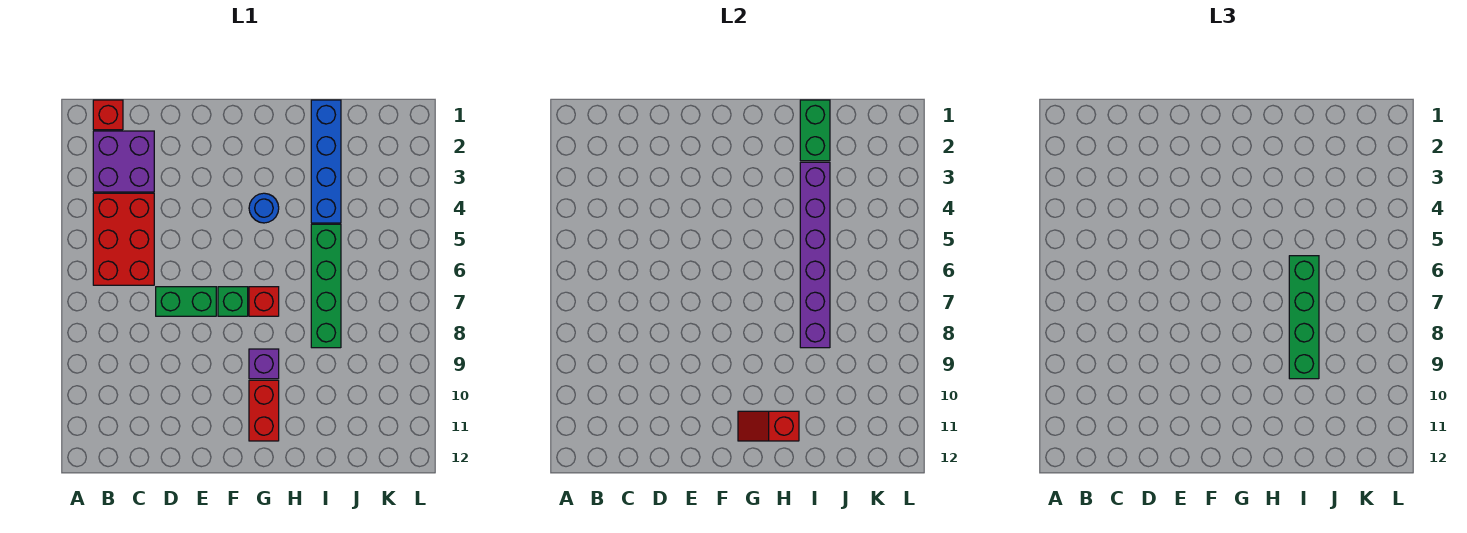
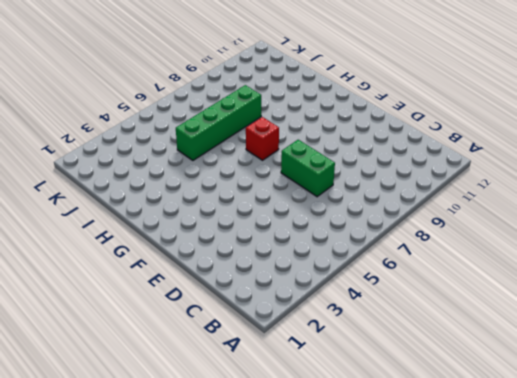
none -> red 1x1 brick [93,100,123,130]
none -> purple 2x2 brick [93,131,154,192]
none -> red 2x3 brick [93,193,154,285]

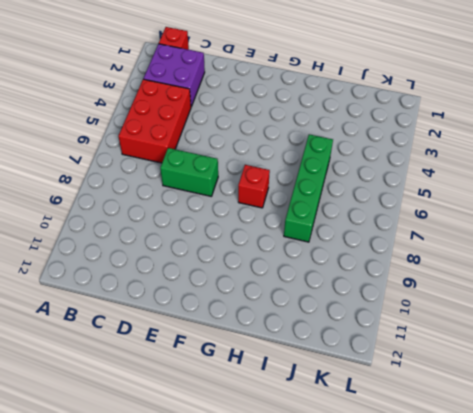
none -> green 1x1 brick [218,287,248,316]
none -> blue 1x1 round brick [249,193,279,223]
none -> purple 1x1 brick [249,349,279,379]

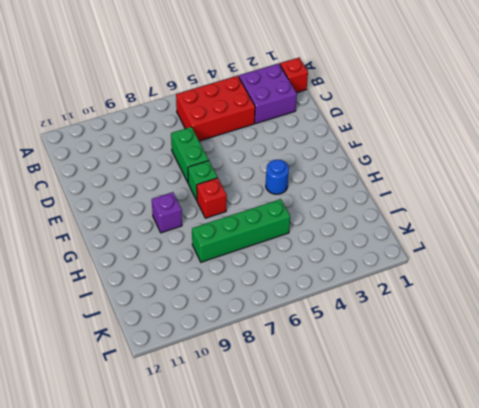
none -> red 1x2 brick [249,380,279,441]
none -> blue 1x4 brick [311,100,341,223]
none -> red 1x2 slope [738,411,799,441]

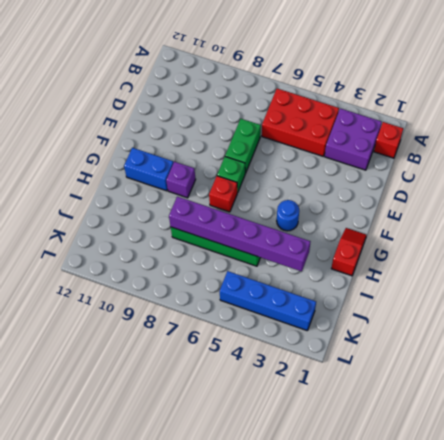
red 1x2 slope [331,228,366,276] -> red 1x2 slope moved to [738,411,799,441]
blue 1x2 brick [124,148,173,191] -> red 1x2 brick [249,380,279,441]
blue 1x4 brick [220,271,316,331] -> blue 1x4 brick moved to [311,100,341,223]
none -> green 1x2 brick [800,100,830,161]
none -> green 1x4 brick [1289,256,1319,379]

